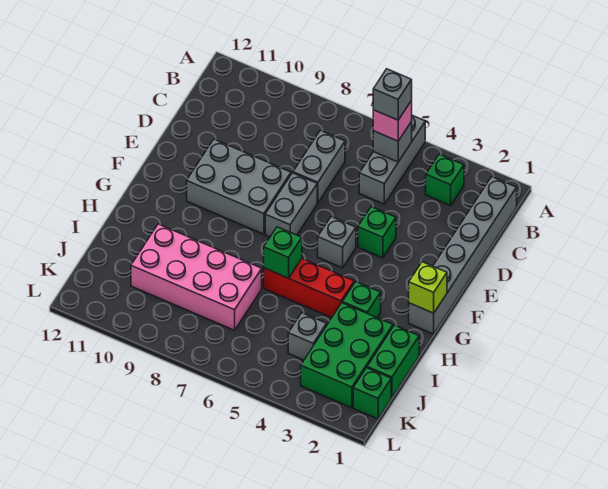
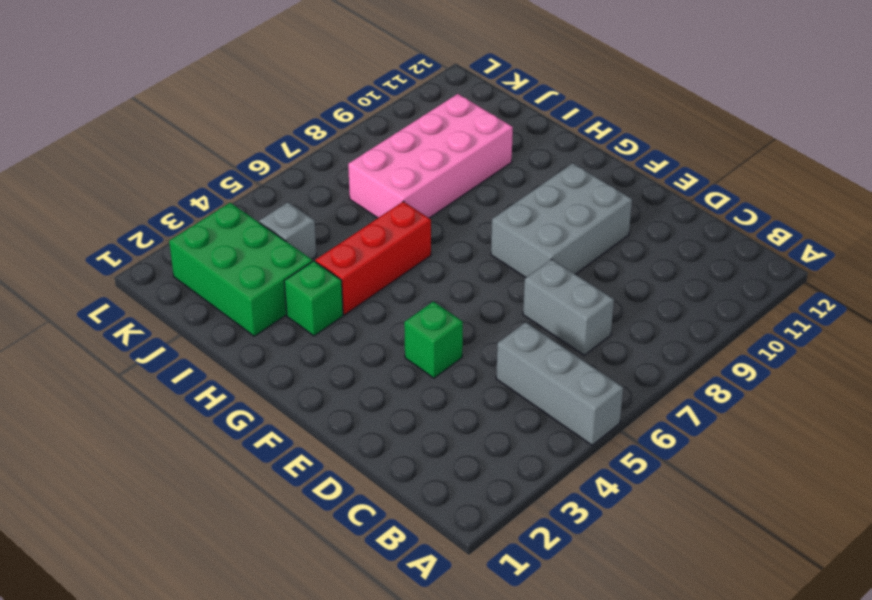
none -> grey 1x6 brick [409,177,517,334]
none -> green 1x1 brick [426,154,464,205]
none -> grey 1x2 brick [265,173,317,237]

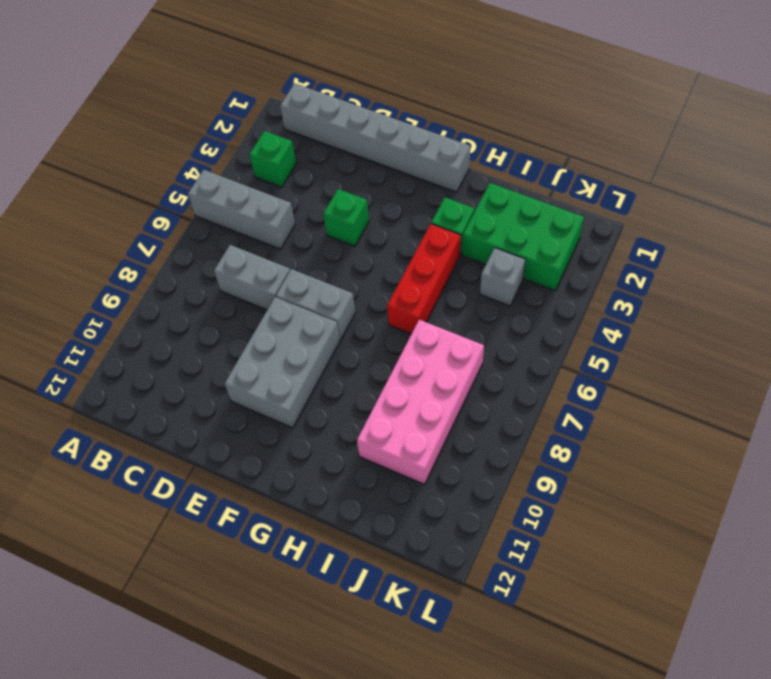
none -> grey 1x1 brick [318,217,356,268]
none -> green 1x2 brick [367,325,419,398]
none -> green 1x1 brick [353,368,391,419]

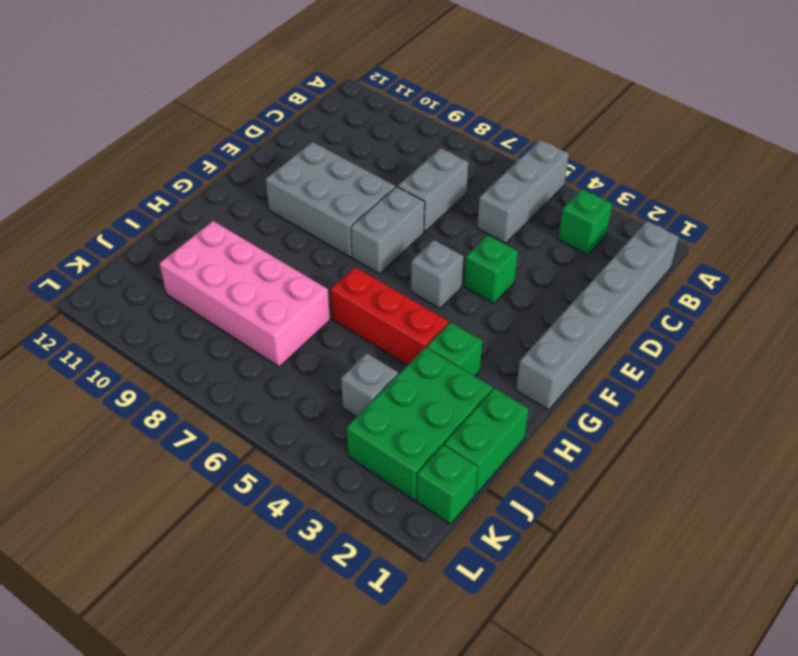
none -> grey 1x1 brick [373,122,412,162]
none -> lime 1x1 brick [409,262,447,313]
none -> green 1x1 brick [264,227,302,278]

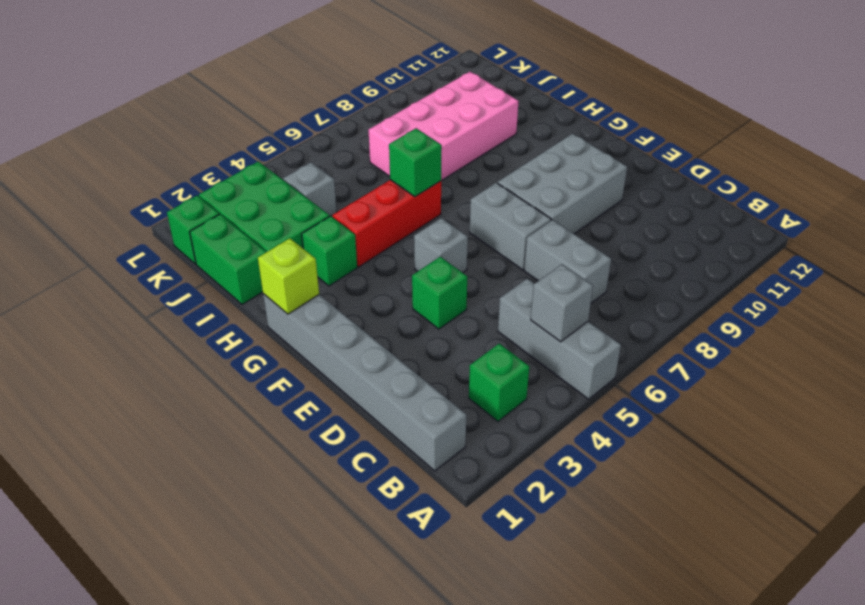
none -> pink 1x1 brick [373,101,412,141]
none -> grey 1x1 brick [373,69,412,120]

